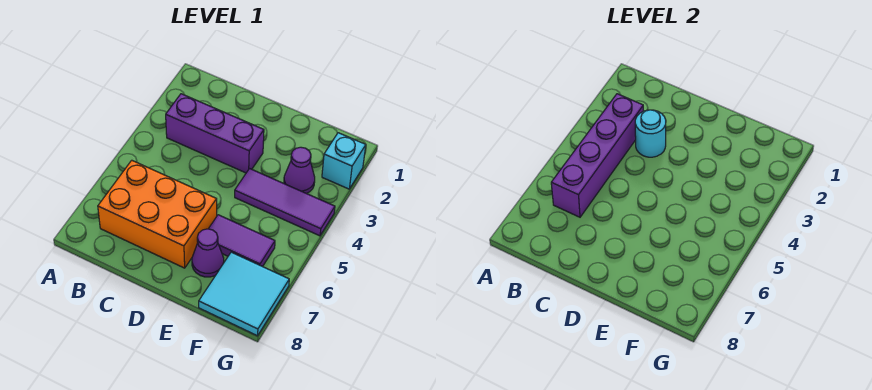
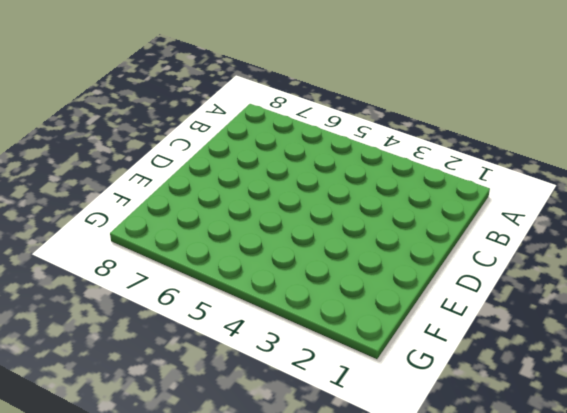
none -> purple 1x3 brick [166,94,264,173]
none -> orange 2x3 brick [98,160,217,268]

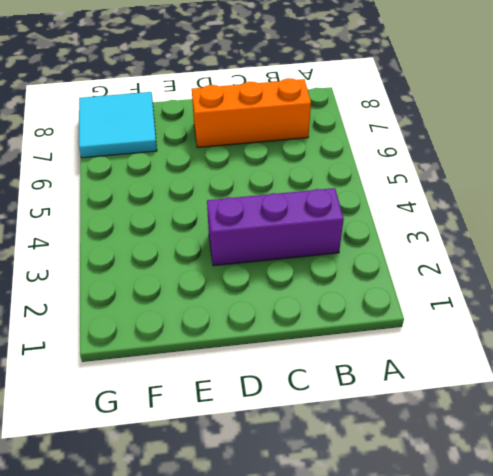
orange 1x3 brick [192,78,311,148] -> orange 2x3 brick [98,160,217,268]
none -> purple 1x3 tile [235,169,335,236]
none -> purple 1x2 tile [209,215,275,267]

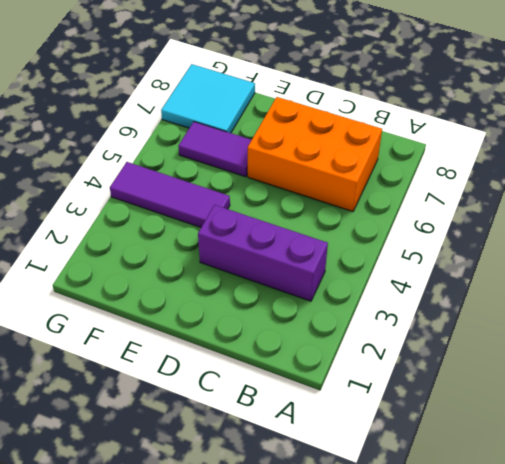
none -> purple 1x1 cone [192,229,224,277]
none -> purple 1x1 cone [284,147,315,194]

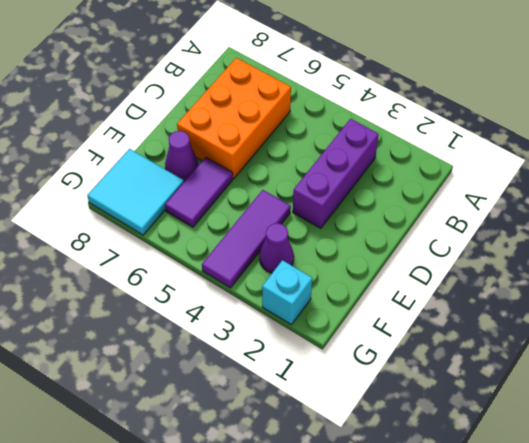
none -> purple 1x4 brick [551,94,643,217]
none -> cyan 1x1 round brick [635,110,666,157]

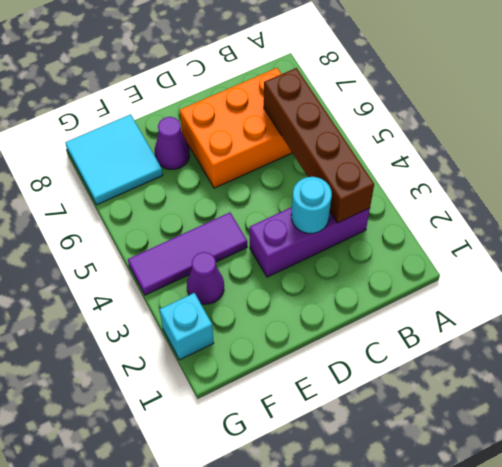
brown 1x4 brick [264,68,374,223] -> purple 1x4 brick [551,94,643,217]
none -> purple 1x2 tile [209,215,275,267]

